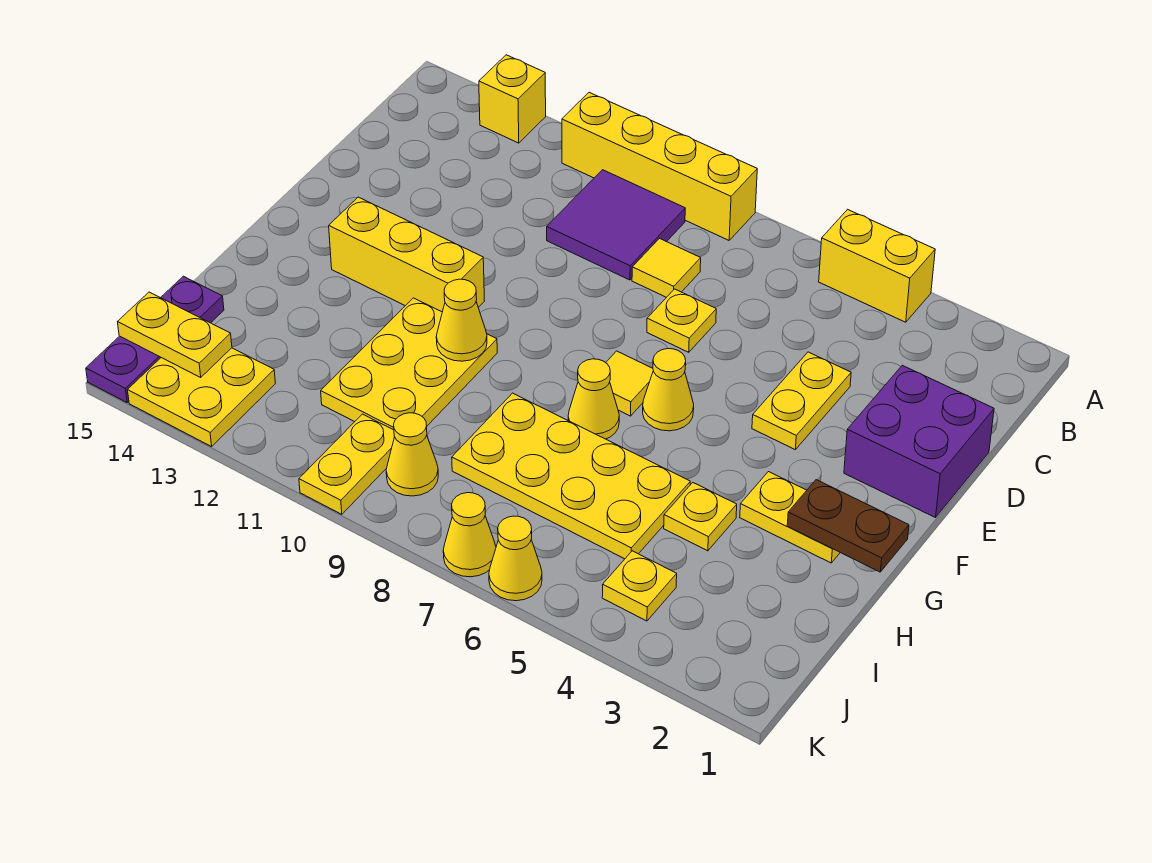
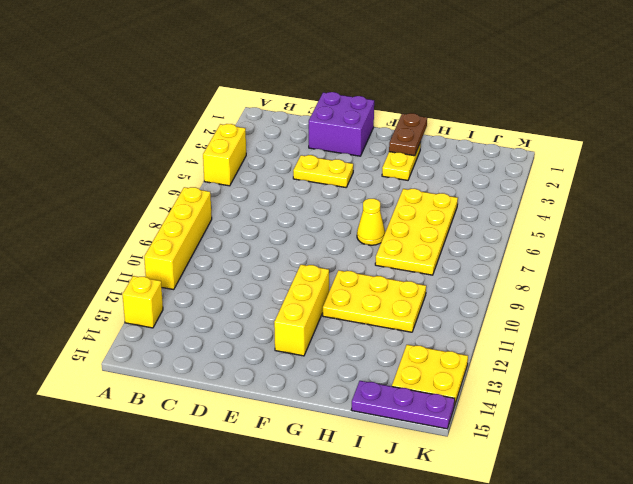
none -> purple 2x2 tile [547,170,685,280]
none -> yellow 1x1 tile [632,239,701,297]
none -> yellow 1x1 plate [647,289,716,352]

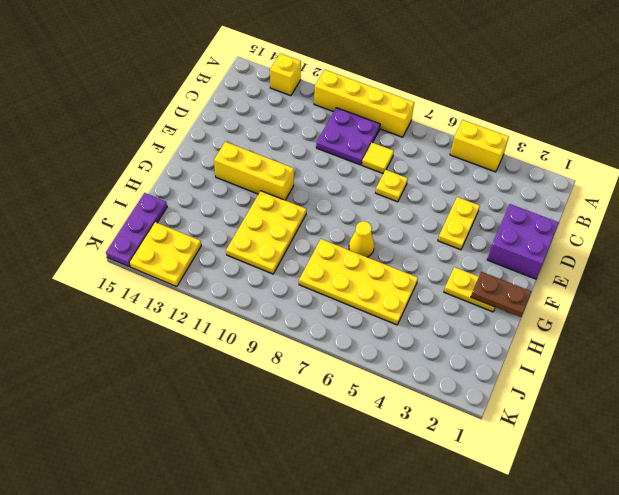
purple 2x2 plate [316,108,380,165] -> purple 2x2 tile [547,170,685,280]
none -> yellow 1x1 cone [643,349,694,431]
none -> yellow 1x1 tile [606,351,653,416]
none -> yellow 1x1 plate [664,483,737,551]

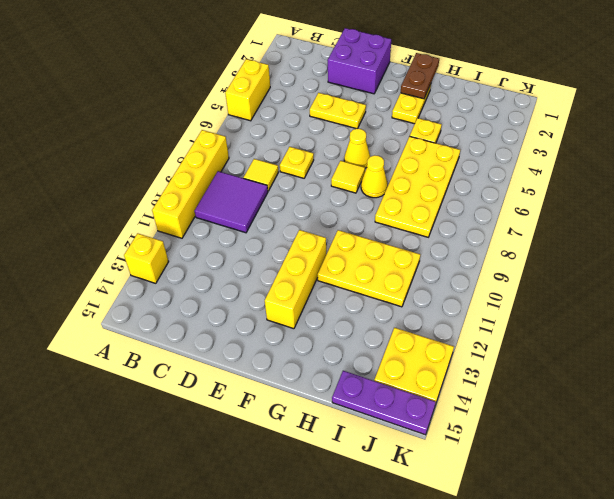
none -> yellow 1x1 plate [602,551,677,621]
none -> yellow 1x1 cone [386,413,438,496]
none -> yellow 1x2 plate [299,414,394,514]

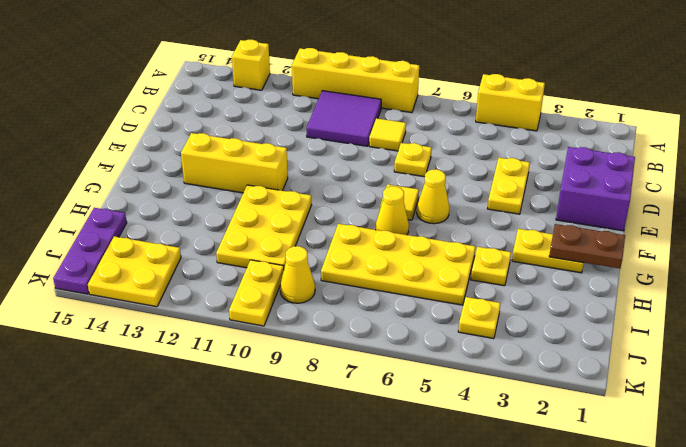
none -> yellow 1x1 cone [489,516,542,601]
none -> yellow 1x1 cone [443,493,496,577]
none -> yellow 1x1 cone [436,279,487,361]

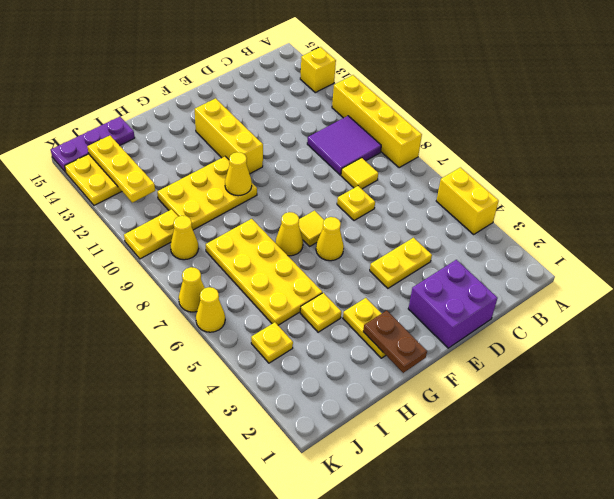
yellow 1x3 plate [87,136,155,203] -> yellow 1x2 plate [118,292,232,377]

